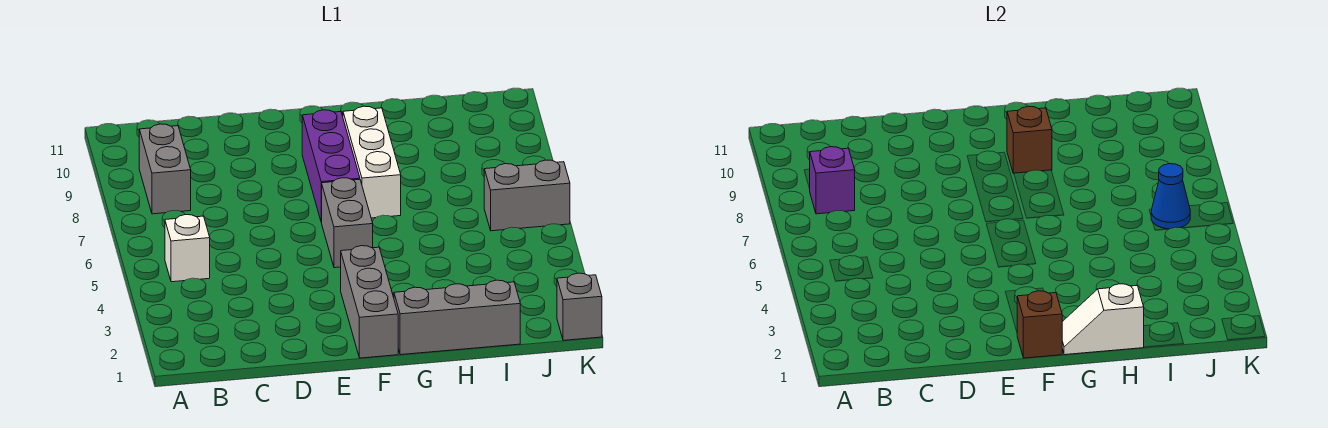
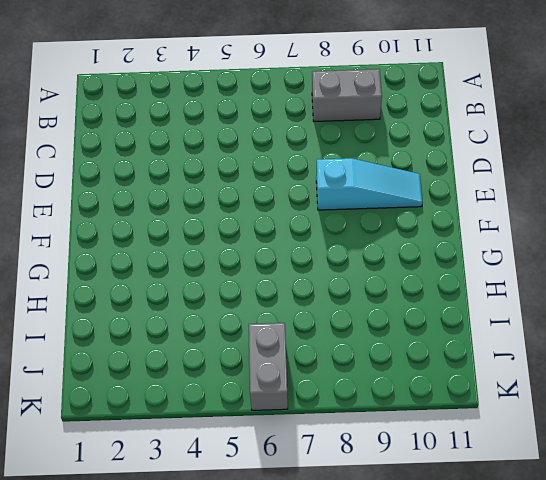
cyan 1x3 slope [316,158,422,210] -> none
none -> white 1x1 brick [165,215,210,282]
none -> grey 1x3 brick [341,246,398,358]
none -> grey 1x2 brick [322,178,373,268]

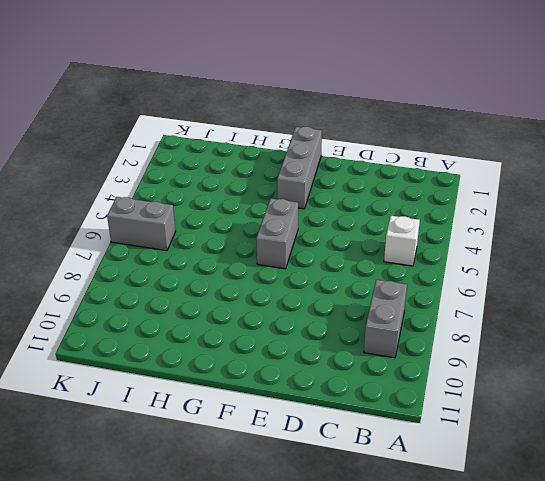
none -> purple 1x3 brick [302,110,360,222]
none -> grey 1x3 brick [394,280,520,355]
none -> white 1x3 brick [343,106,401,218]

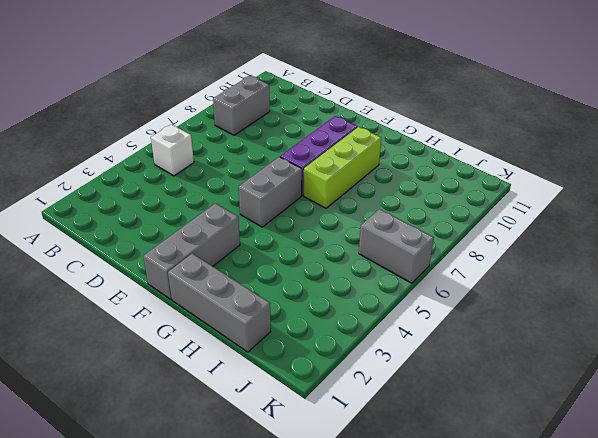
lime 1x3 brick [304,127,381,208] -> white 1x3 brick [343,106,401,218]
none -> grey 1x1 brick [557,273,602,340]
none -> purple 1x1 brick [809,147,855,214]
none -> brown 1x1 brick [1017,291,1062,358]

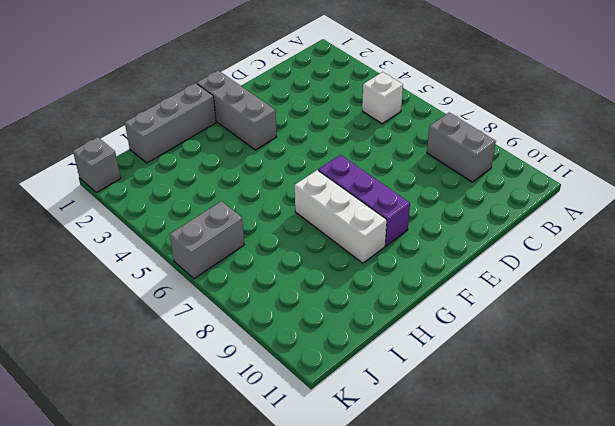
none -> grey 1x2 brick [322,178,373,268]
none -> purple 1x1 brick [809,147,855,214]
none -> brown 1x1 brick [1017,291,1062,358]

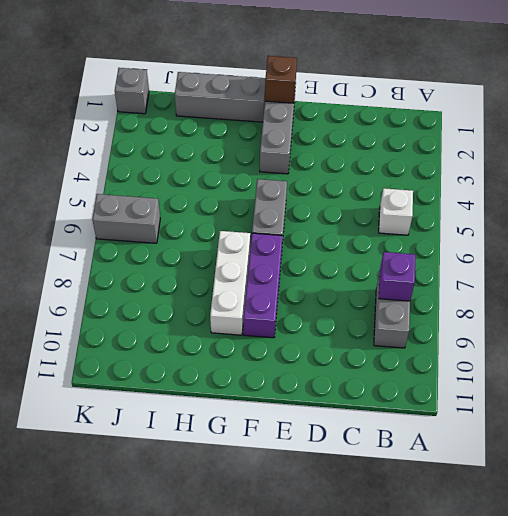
none -> white 1x2 slope [1062,284,1144,355]
none -> brown 1x1 brick [1007,106,1052,174]
none -> blue 1x1 cone [1151,164,1190,229]

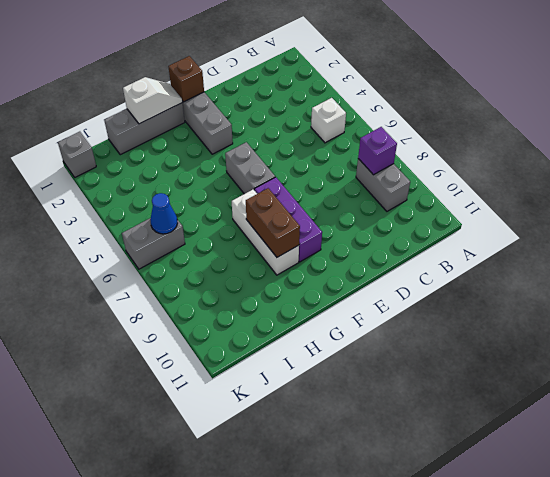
brown 1x2 brick [246,188,300,257] -> brown 1x1 brick [1007,106,1052,174]

